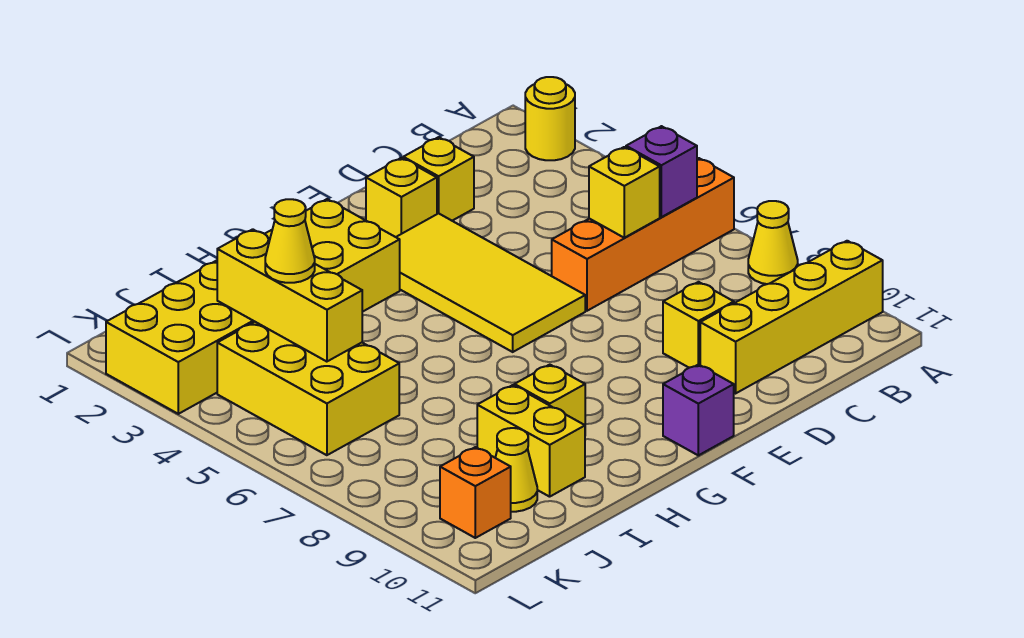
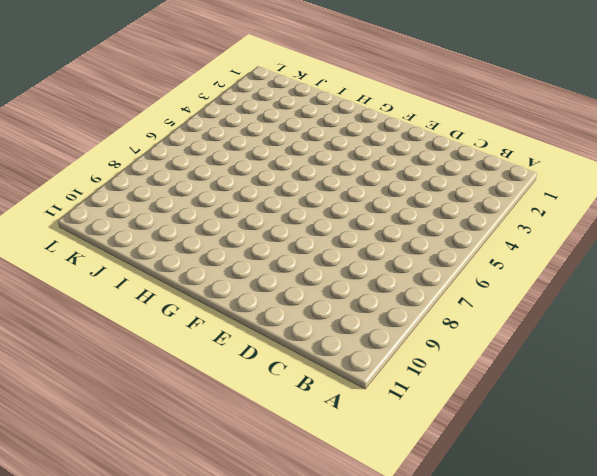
none -> yellow 1x1 round brick [525,77,575,160]
none -> orange 1x4 brick [552,158,734,311]
none -> yellow 1x1 cone [748,201,798,284]

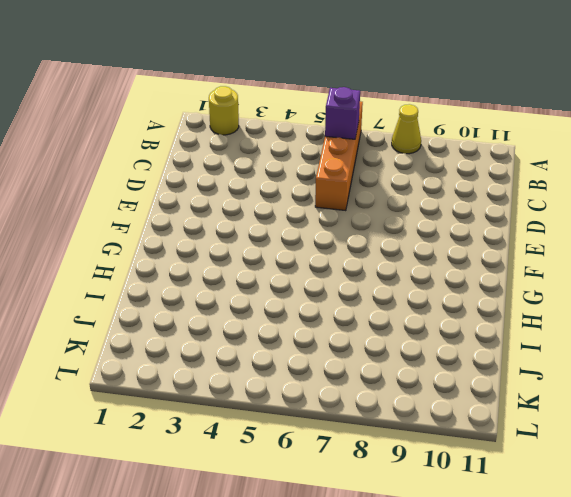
none -> yellow 1x4 brick [700,241,883,393]
none -> yellow 1x1 brick [403,137,474,221]
none -> yellow 1x1 brick [663,282,734,368]

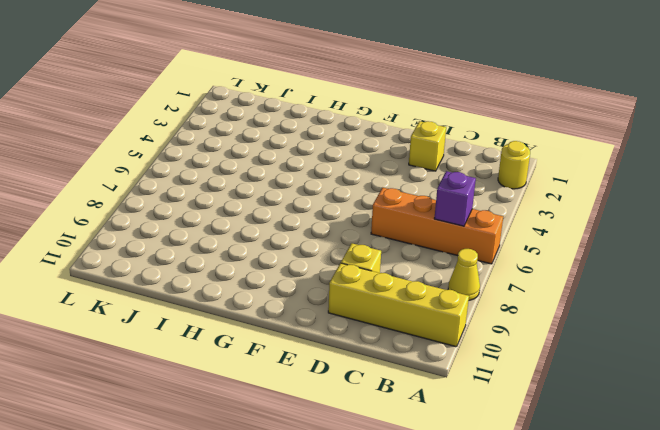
none -> yellow 1x1 brick [366,158,437,237]
none -> yellow 2x4 tile [396,213,585,352]
none -> purple 1x1 brick [663,364,734,455]

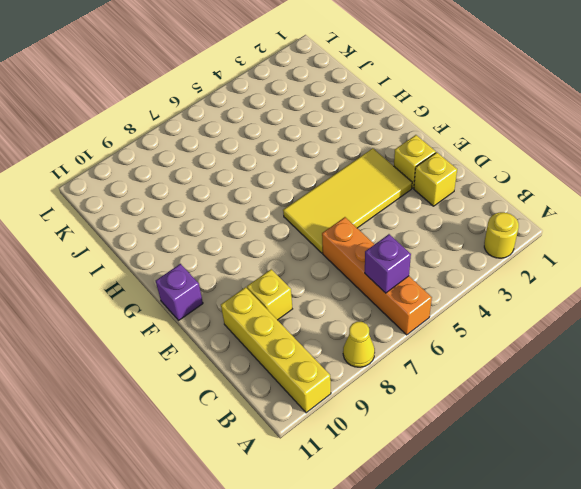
none -> yellow 2x6 brick [106,199,400,414]
none -> yellow 1x1 brick [514,365,585,425]
none -> yellow 1x2 brick [477,385,585,497]

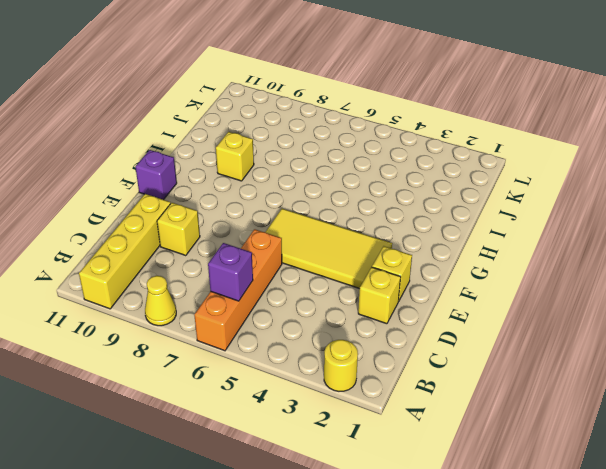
none -> yellow 2x6 brick [106,199,400,414]
none -> yellow 1x2 brick [477,385,585,497]
none -> yellow 2x3 brick [217,322,399,455]

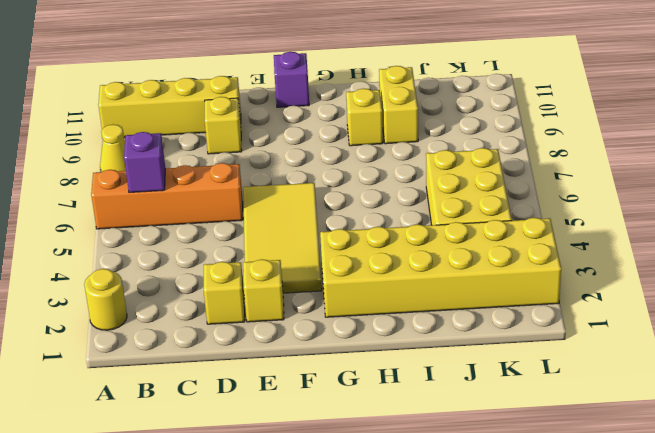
none -> yellow 1x1 cone [495,428,537,512]
none -> orange 1x1 brick [440,447,511,538]
none -> yellow 1x1 brick [589,147,660,238]

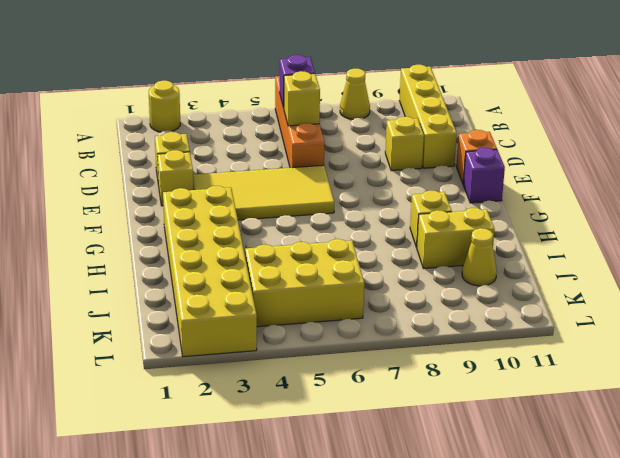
orange 1x1 brick [456,130,497,183] -> orange 1x1 brick moved to [440,447,511,538]
none -> yellow 1x3 brick [217,229,362,362]
none -> yellow 1x1 cone [265,199,315,283]

